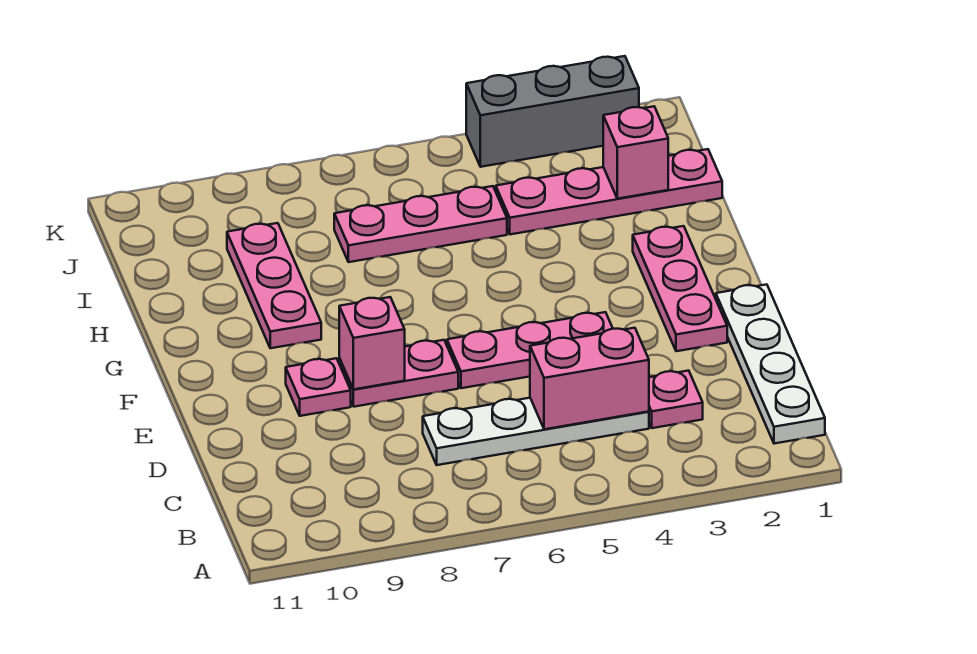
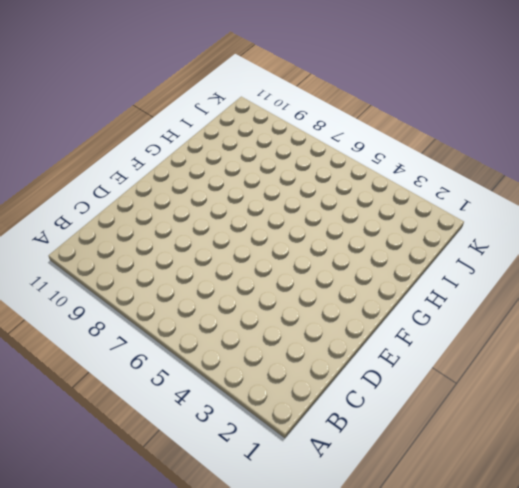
none -> white 1x4 plate [716,284,825,444]
none -> pink 1x1 plate [649,371,703,428]
none -> white 1x4 plate [423,398,649,465]

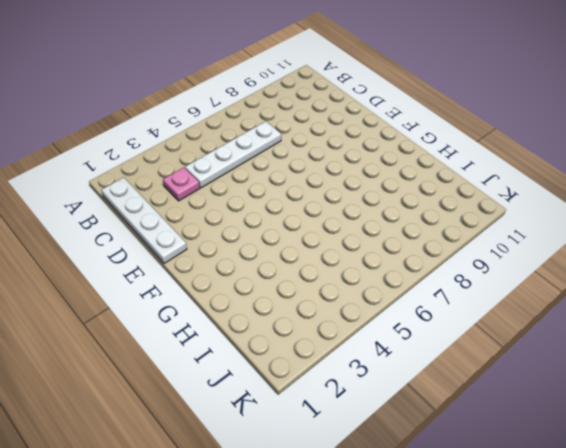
none -> pink 1x3 plate [633,226,727,351]
none -> pink 1x3 plate [447,312,613,388]
none -> pink 1x2 plate [339,340,458,407]

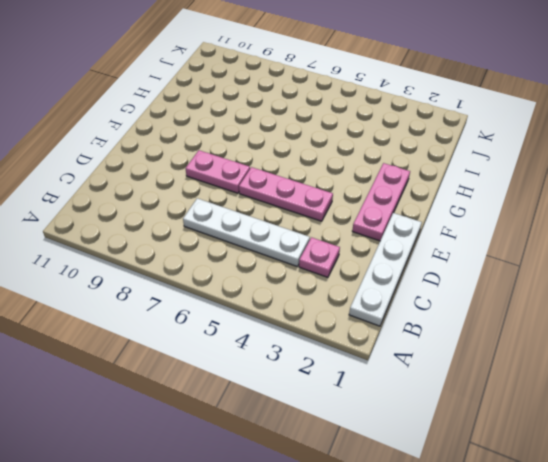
none -> pink 1x1 plate [286,358,351,416]
none -> pink 1x3 plate [227,223,321,348]
none -> pink 1x4 plate [496,149,722,234]

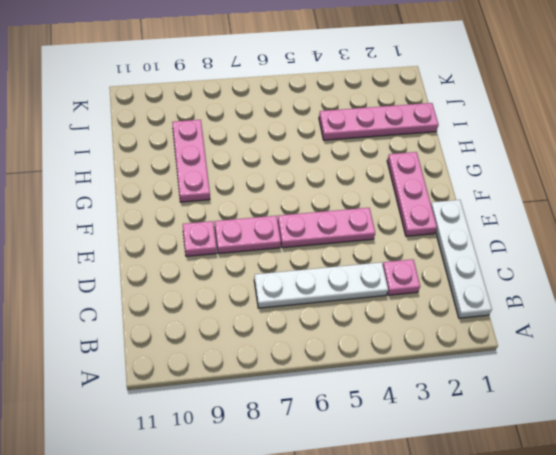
none -> pink 1x3 plate [334,186,507,262]
none -> grey 1x3 brick [466,56,639,167]
none -> pink 1x2 brick [530,328,649,429]

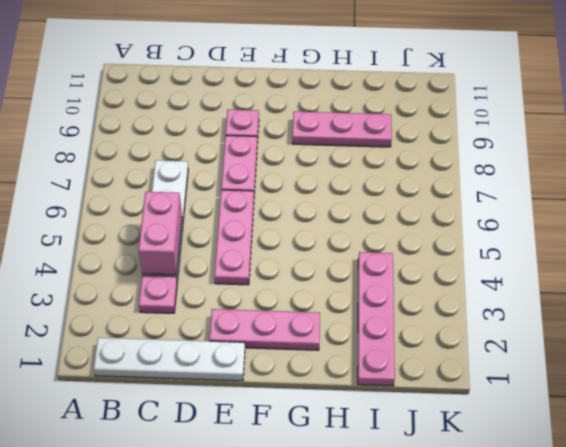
none -> pink 1x3 plate [334,186,507,262]
none -> grey 1x3 brick [466,56,639,167]
none -> pink 1x1 brick [339,297,405,389]

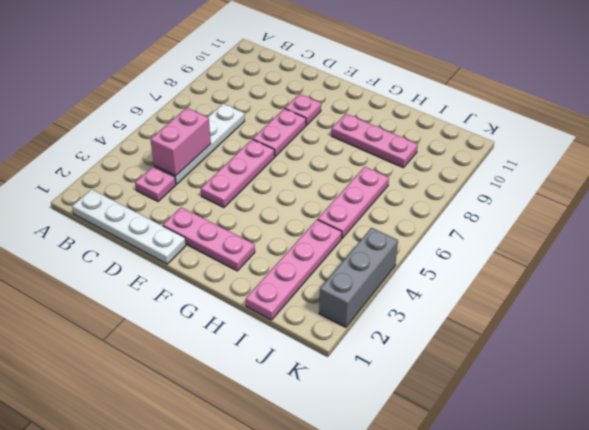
none -> pink 1x1 brick [339,297,405,389]
none -> pink 1x1 brick [603,106,668,199]

